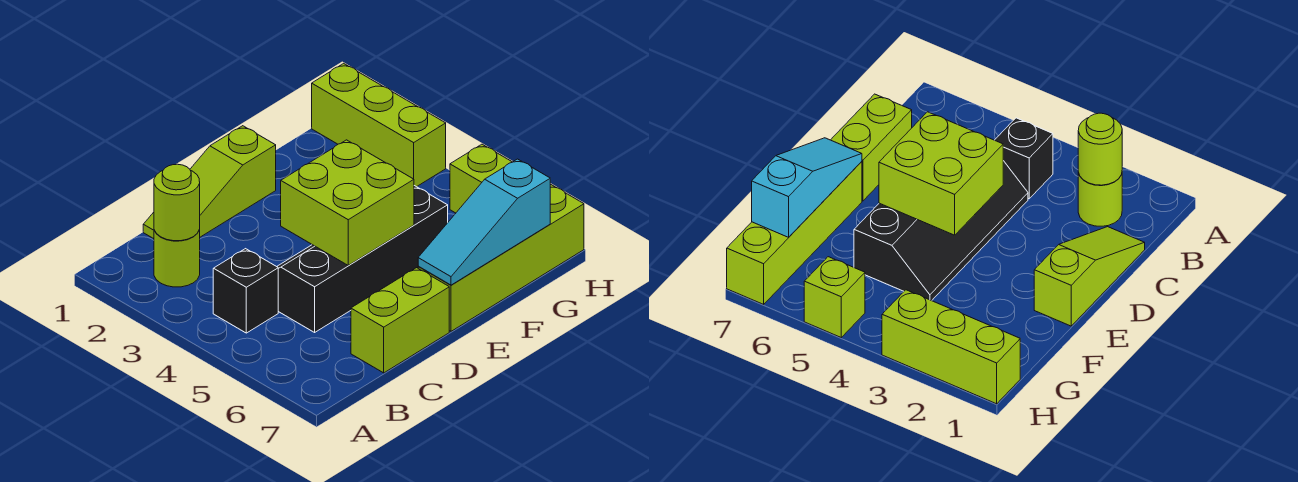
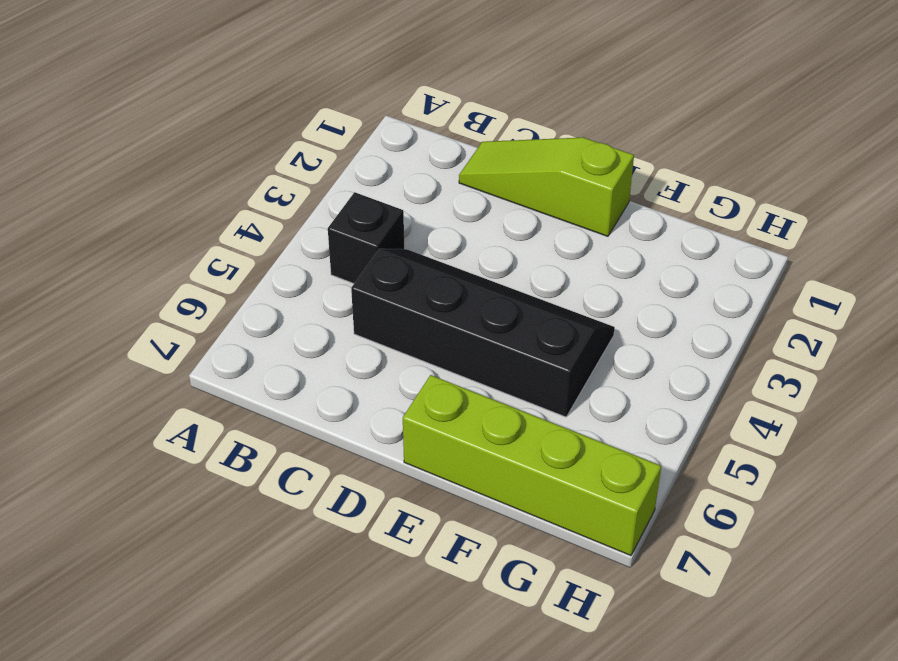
none -> lime 1x1 round brick [154,229,200,287]
none -> lime 1x2 brick [351,268,449,373]

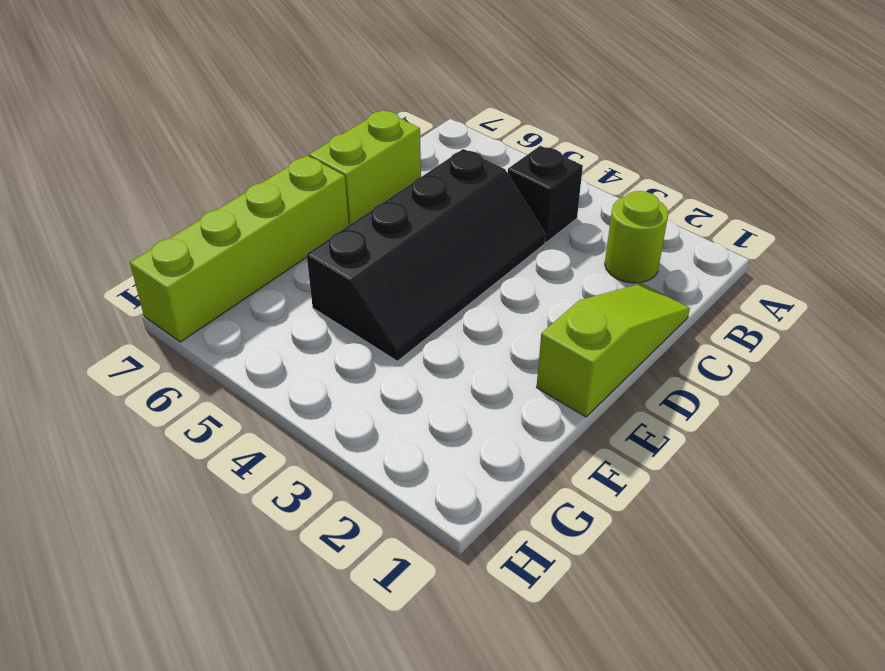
none -> lime 1x3 brick [312,63,446,187]
none -> lime 1x1 brick [450,144,512,213]

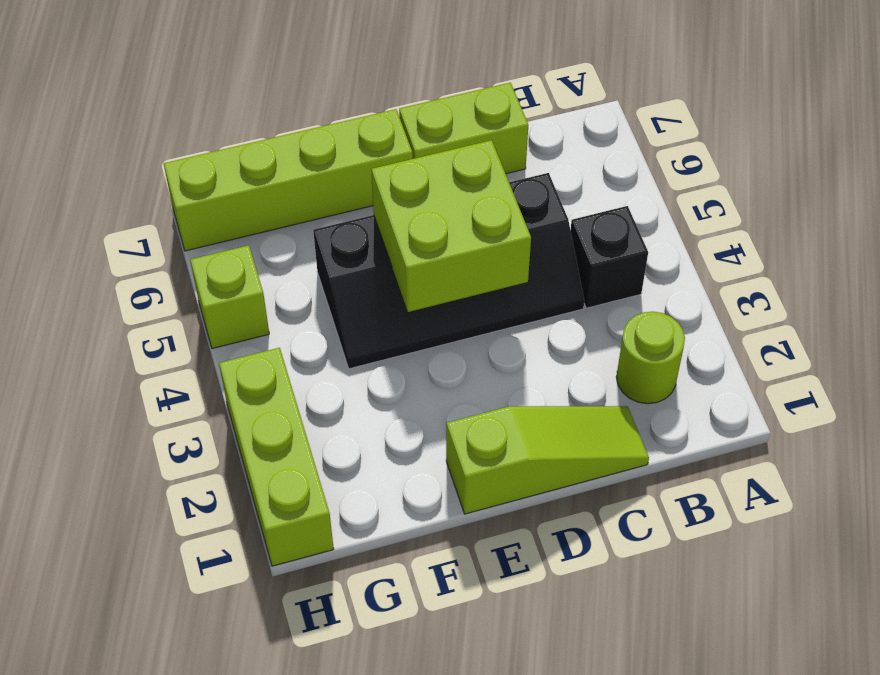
none -> lime 1x1 round brick [154,164,200,241]
none -> cyan 1x3 slope [418,159,550,285]

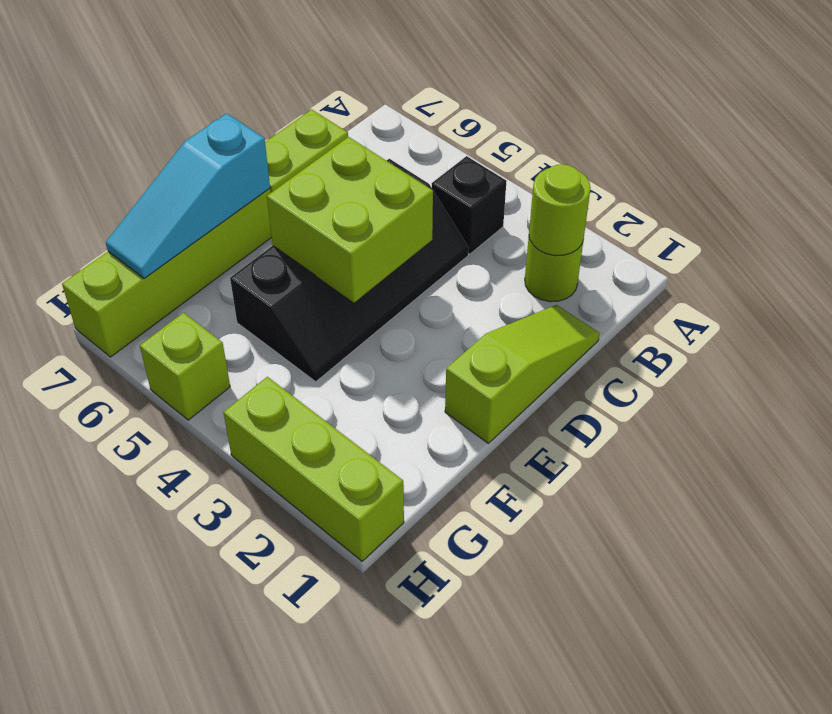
cyan 1x3 slope [106,113,270,278] -> cyan 1x3 slope turned to [418,159,550,285]

